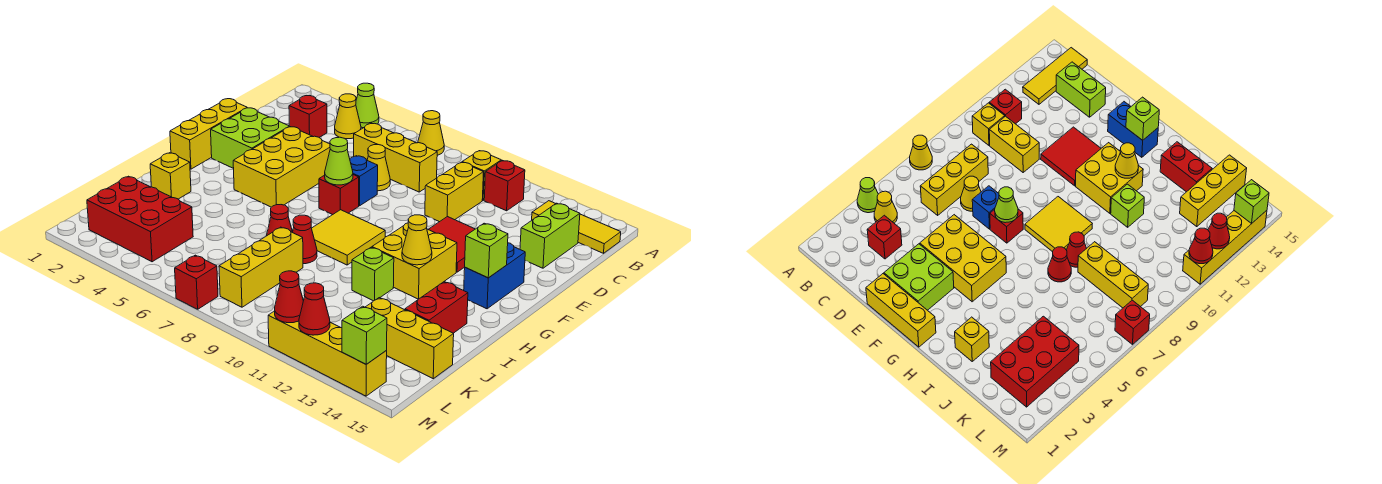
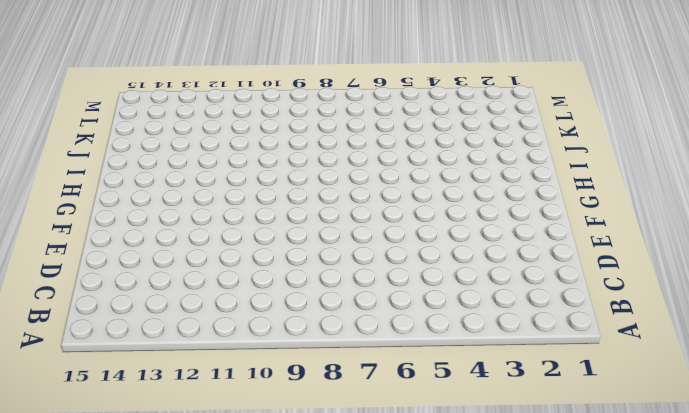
none -> lime 1x1 cone [356,83,379,128]
none -> yellow 1x1 cone [418,111,444,155]
none -> yellow 1x1 cone [335,94,361,139]
none -> yellow 1x1 brick [462,151,501,200]

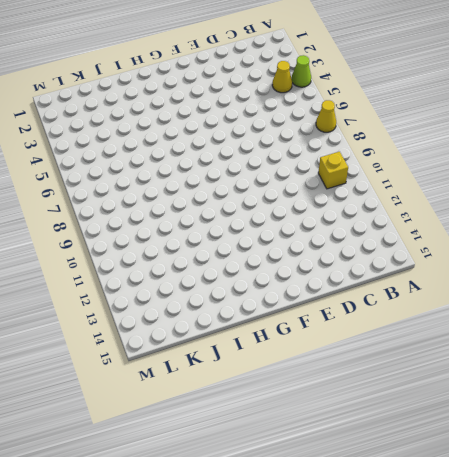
none -> red 1x1 brick [484,160,525,211]
none -> yellow 1x3 tile [532,201,621,253]
none -> red 1x1 brick [289,96,327,137]
none -> yellow 1x3 brick [354,123,437,192]

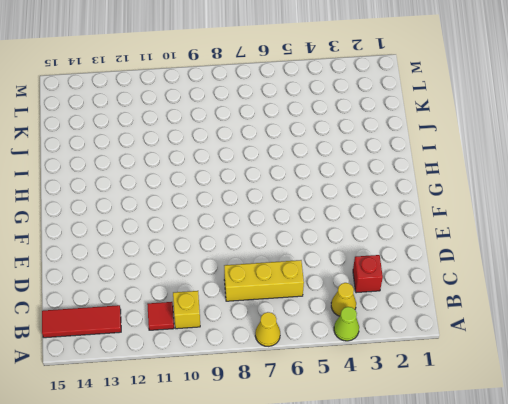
red 1x1 tile [147,302,174,330] -> red 1x1 brick [484,160,525,211]
red 1x3 tile [42,305,121,338] -> yellow 1x3 tile [532,201,621,253]
none -> yellow 1x2 brick [425,162,484,222]
none -> lime 1x2 brick [520,203,580,268]
none -> yellow 1x1 cone [367,145,390,191]
none -> yellow 1x3 brick [170,99,247,169]

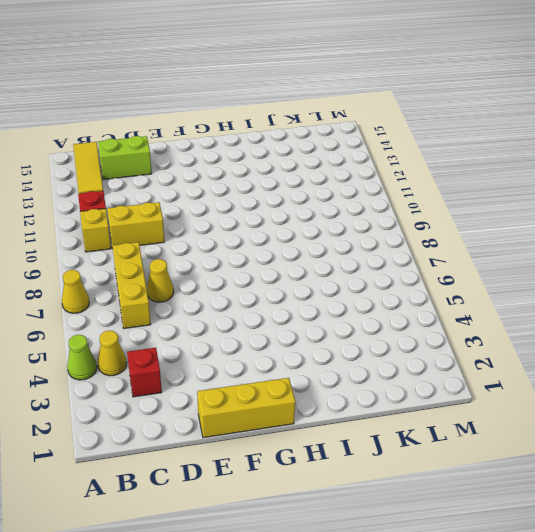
none -> lime 2x2 brick [211,108,290,169]
none -> yellow 2x3 brick [233,127,330,207]
none -> blue 1x1 brick [350,156,378,206]
none -> red 2x2 tile [428,217,475,272]

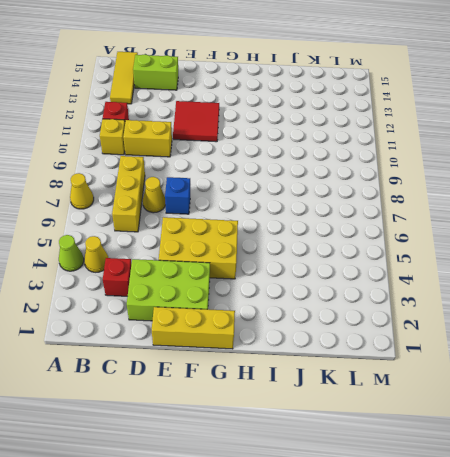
lime 2x3 brick [127,259,210,321] -> lime 2x2 brick [211,108,290,169]
none -> red 1x1 brick [319,175,359,215]
none -> blue 1x2 brick [464,243,525,309]
none -> yellow 2x2 tile [312,210,385,265]
none -> yellow 2x2 brick [372,223,457,299]

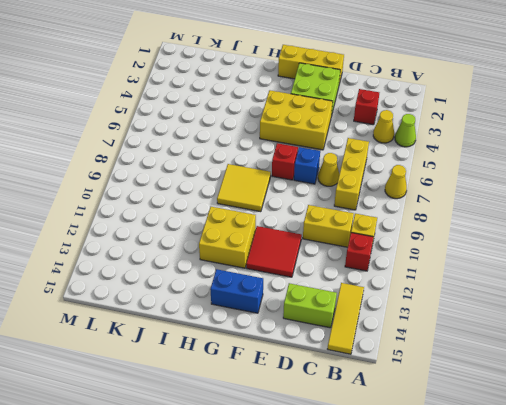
none -> yellow 1x1 brick [150,153,191,199]
none -> red 1x1 cone [267,205,292,235]
none -> red 1x1 cone [293,215,317,264]
none -> lime 1x1 brick [352,247,394,301]

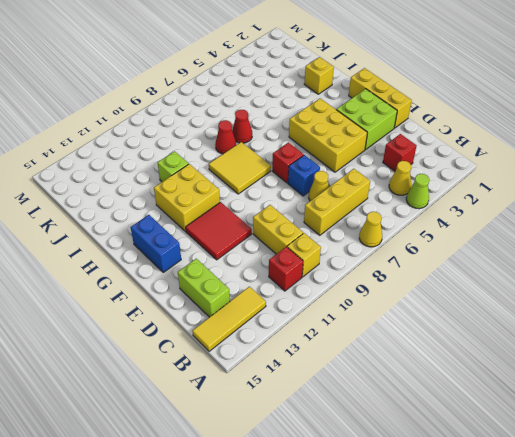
none -> red 1x2 brick [405,282,468,333]
none -> yellow 1x3 brick [219,227,303,307]
none -> red 2x3 brick [87,176,193,262]
none -> yellow 1x3 brick [365,298,454,379]

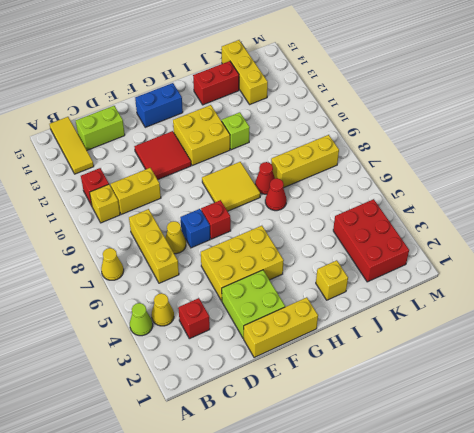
none -> red 1x1 brick [175,255,218,309]
none -> yellow 1x4 brick [268,311,387,396]
none -> lime 1x1 cone [325,137,353,185]
none -> lime 1x1 brick [465,223,508,278]

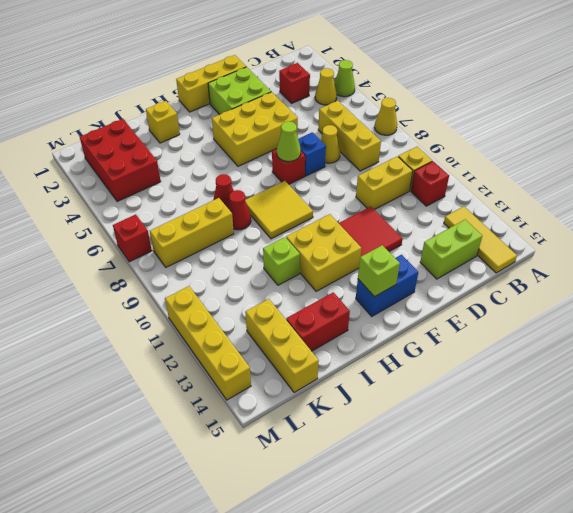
none -> yellow 1x1 cone [402,215,432,265]
none -> red 1x1 cone [275,271,303,323]
none -> red 1x1 cone [299,283,330,335]
none -> lime 1x1 brick [342,306,387,364]

